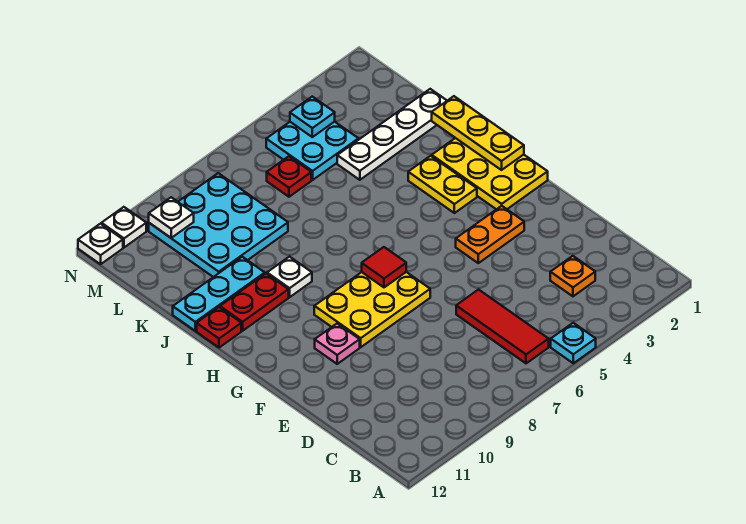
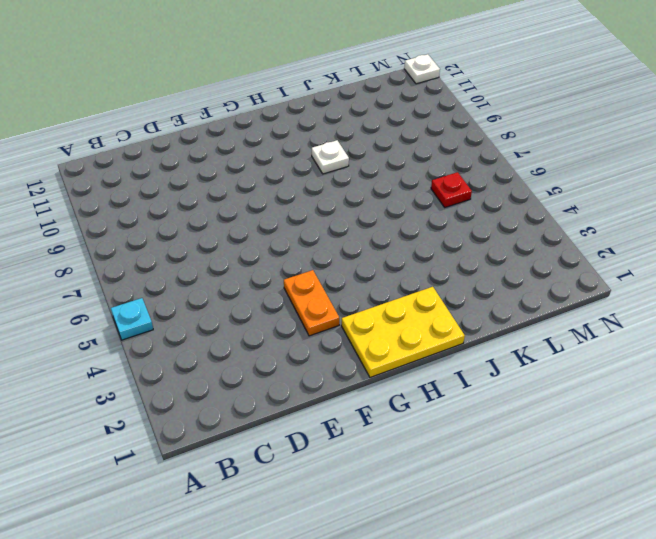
none -> red 1x3 tile [456,290,549,363]
none -> orange 1x1 plate [550,256,595,296]
none -> yellow 2x3 plate [314,272,430,347]

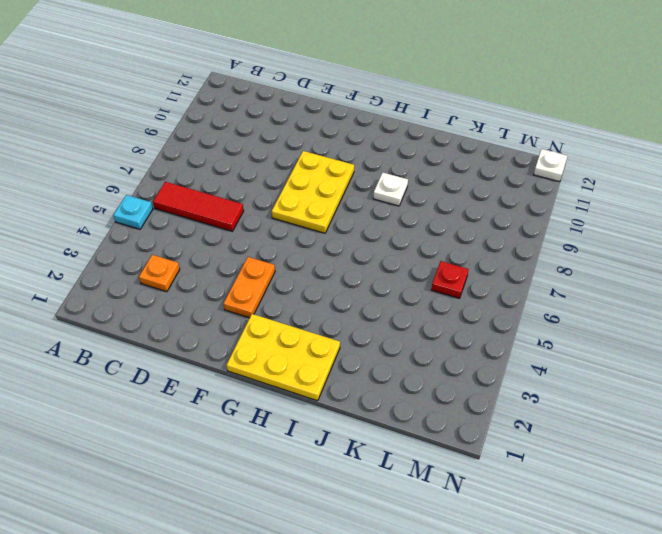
none -> pink 1x1 plate [315,324,360,364]
none -> yellow 1x2 plate [408,156,477,213]
none -> red 1x2 plate [220,274,289,331]

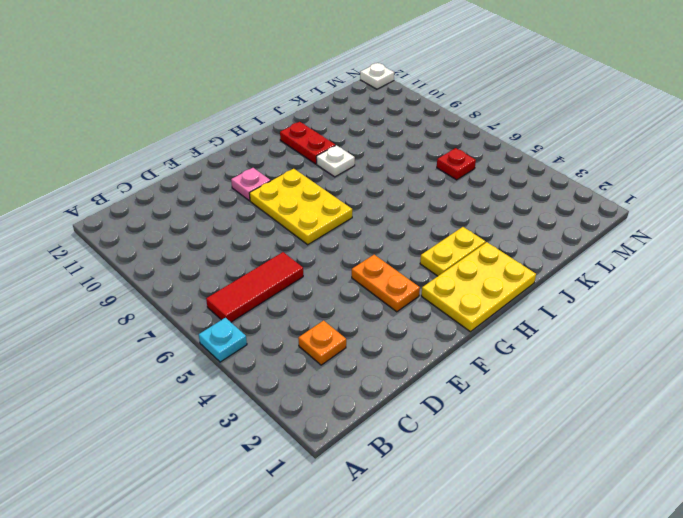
none -> red 1x1 plate [197,307,241,348]
none -> cyan 1x3 plate [173,257,265,331]
none -> white 1x4 plate [337,89,447,180]

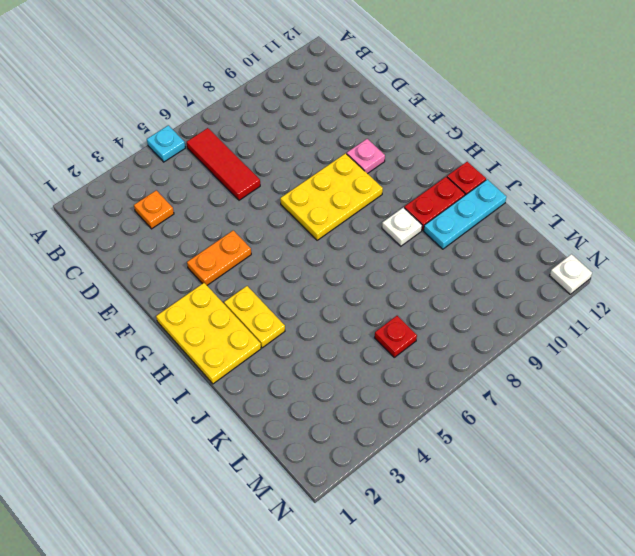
none -> white 1x4 plate [337,89,447,180]
none -> cyan 3x3 plate [149,173,288,277]
none -> cyan 2x2 plate [266,122,359,180]

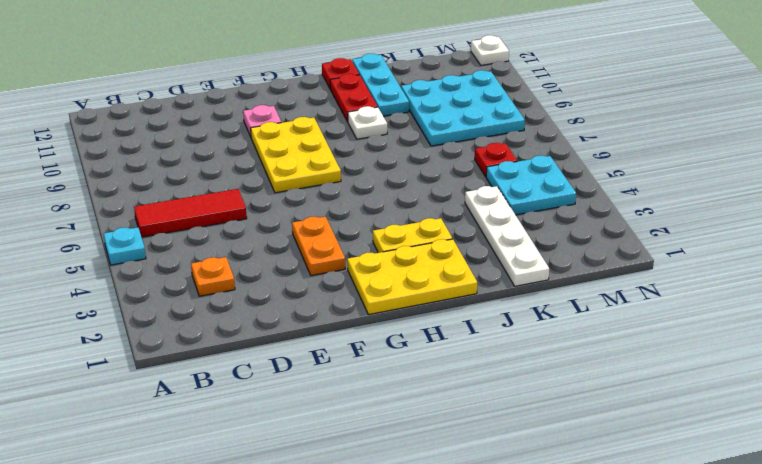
none -> white 1x1 plate [102,207,146,247]
none -> red 1x1 tile [362,247,406,287]
none -> yellow 1x3 plate [432,96,524,170]

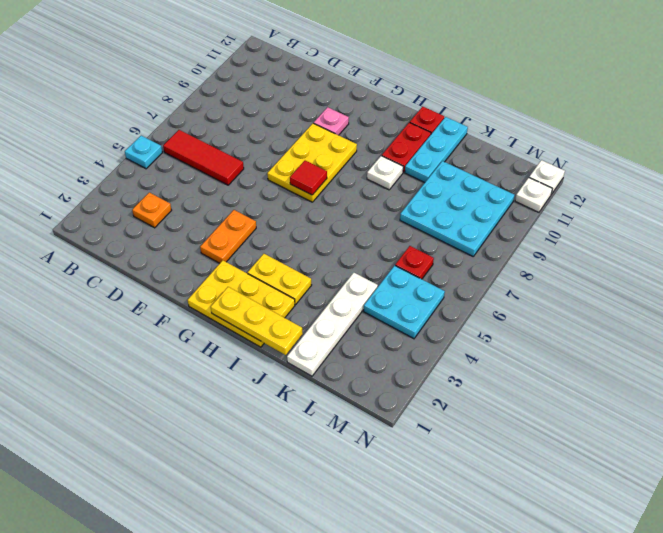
none -> cyan 1x1 plate [290,97,335,137]
none -> white 1x1 plate [149,197,194,238]

